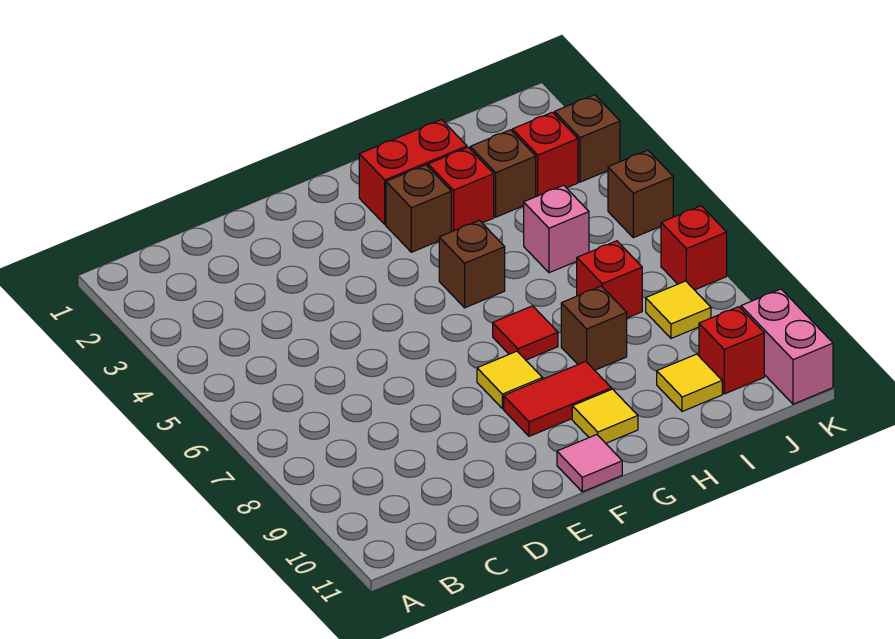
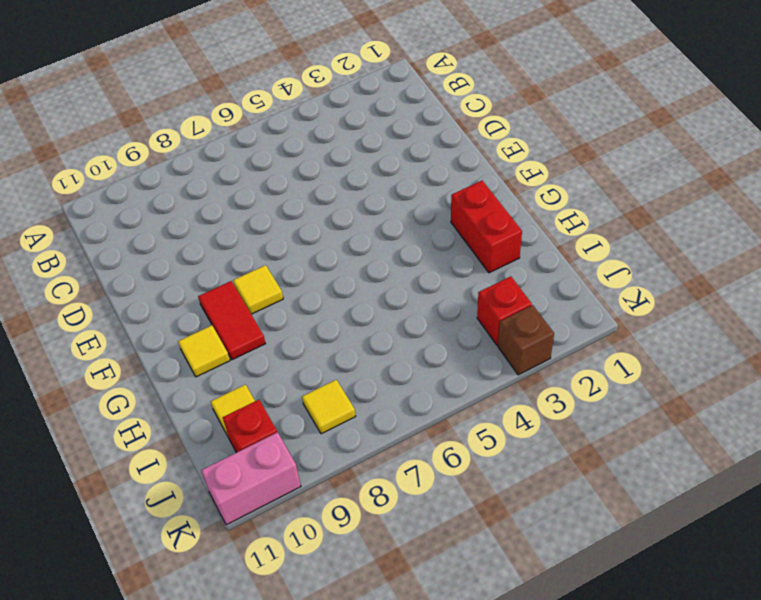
none -> pink 1x1 tile [557,435,622,492]
none -> brown 1x1 brick [386,165,451,252]
none -> brown 1x1 brick [439,220,505,308]

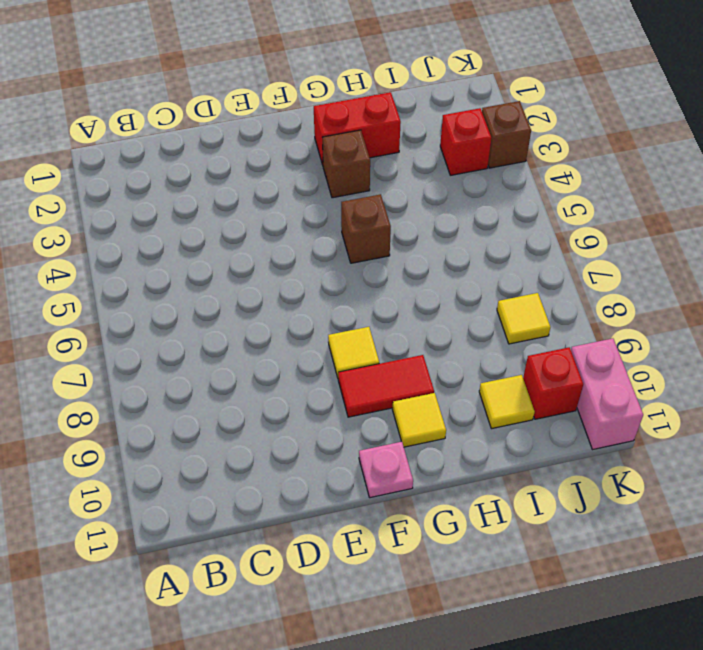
pink 1x1 plate [359,442,413,498] -> pink 1x1 tile [557,435,622,492]
none -> red 1x1 tile [493,306,558,360]
none -> red 1x1 brick [428,147,494,232]
none -> brown 1x1 brick [561,286,627,370]

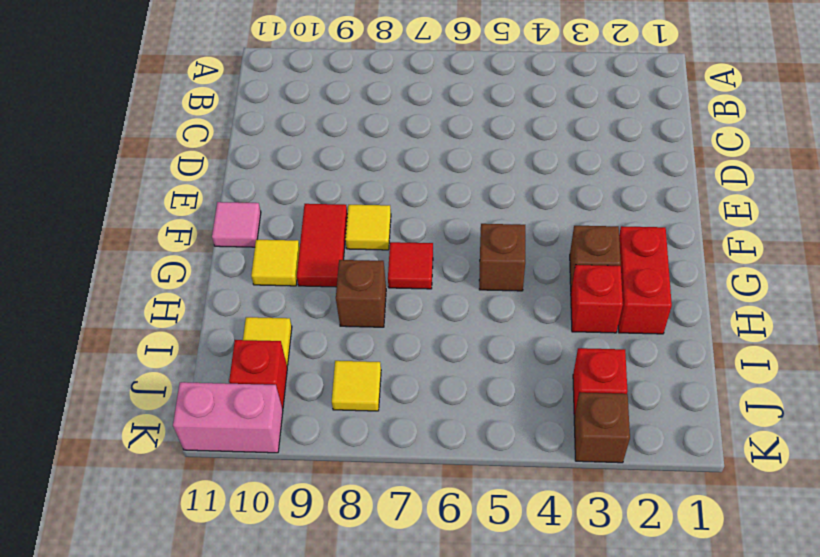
none -> brown 1x1 brick [470,130,536,217]
none -> pink 1x1 brick [524,185,589,273]
none -> red 1x1 brick [577,241,642,318]

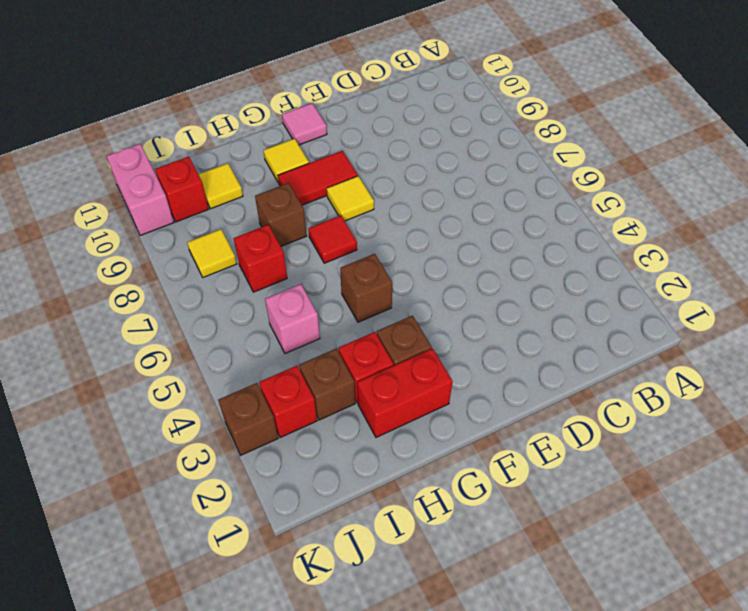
none -> brown 1x1 brick [608,150,673,238]
none -> red 1x1 brick [661,206,727,290]

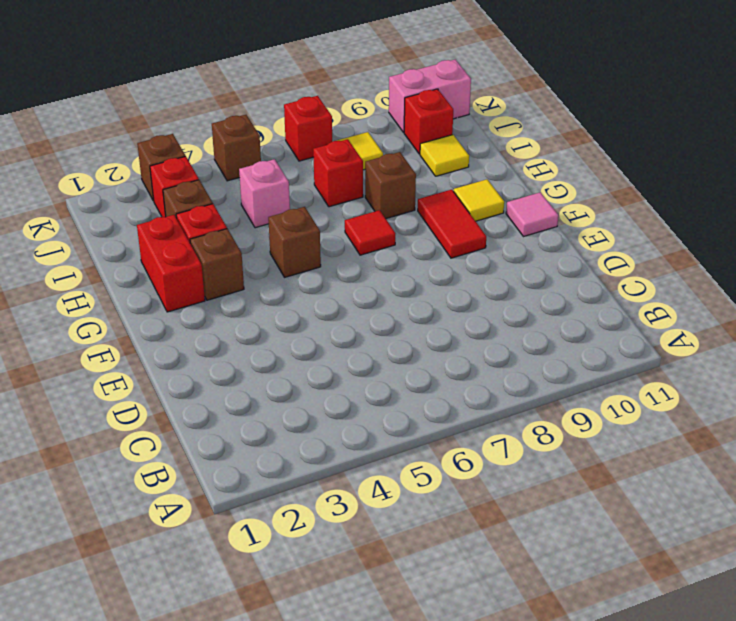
none -> yellow 1x1 tile [477,351,542,409]

